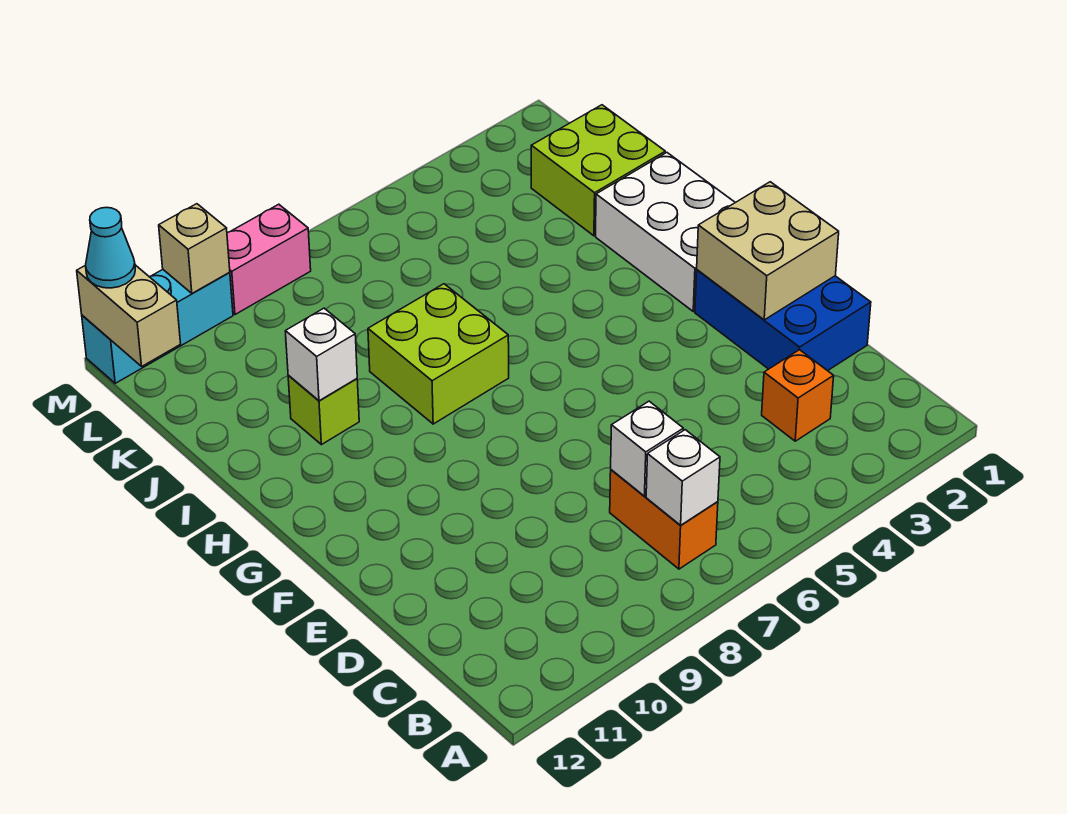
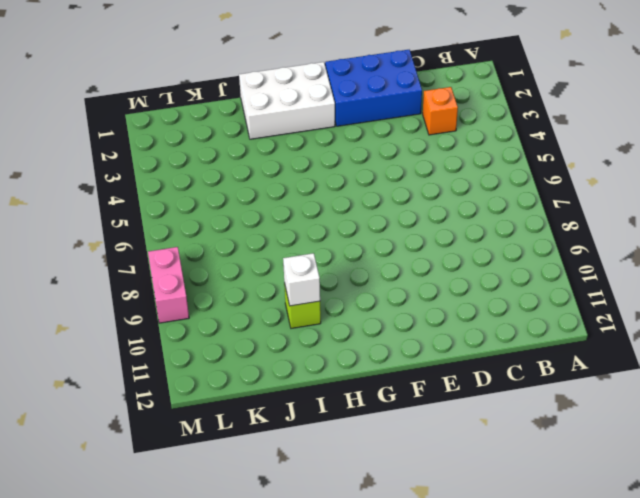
none -> orange 1x2 brick [610,470,718,569]
none -> lime 2x2 brick [368,284,509,424]
none -> lime 2x2 brick [531,105,665,236]

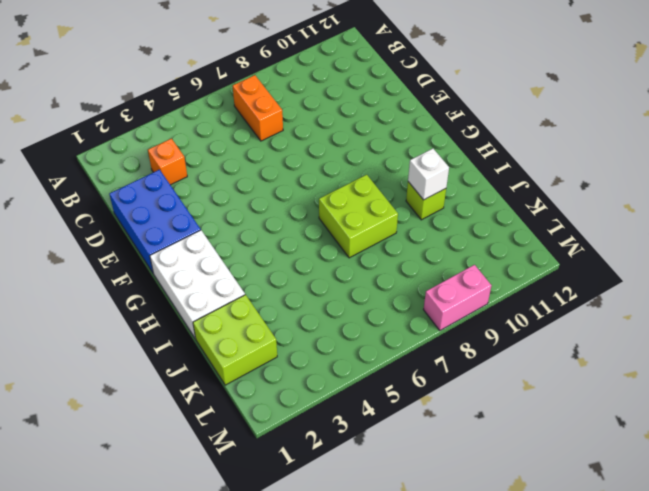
none -> cyan 1x3 brick [82,270,233,383]
none -> white 1x1 brick [646,430,720,525]
none -> white 1x1 brick [611,401,683,496]

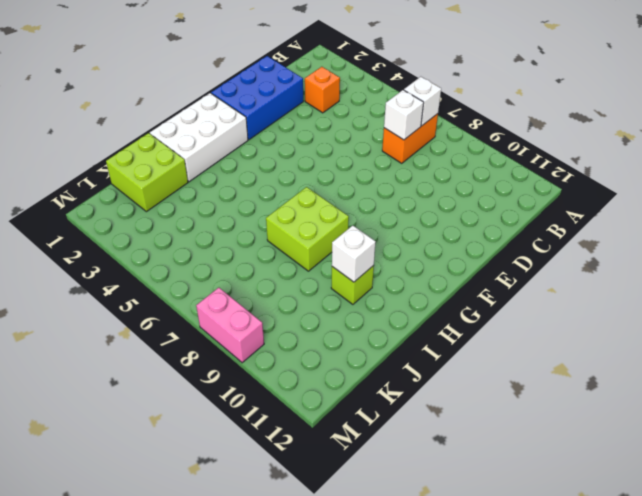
none -> cyan 1x3 brick [82,270,233,383]
none -> tan 2x2 brick [697,182,839,320]
none -> tan 1x2 brick [77,265,181,366]

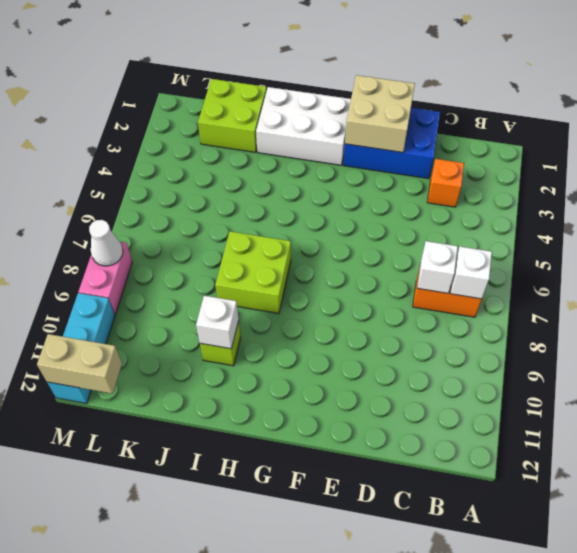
white 1x1 cone [89,220,123,266] -> none
none -> tan 1x1 brick [159,204,230,293]
none -> cyan 1x1 cone [86,207,135,288]

